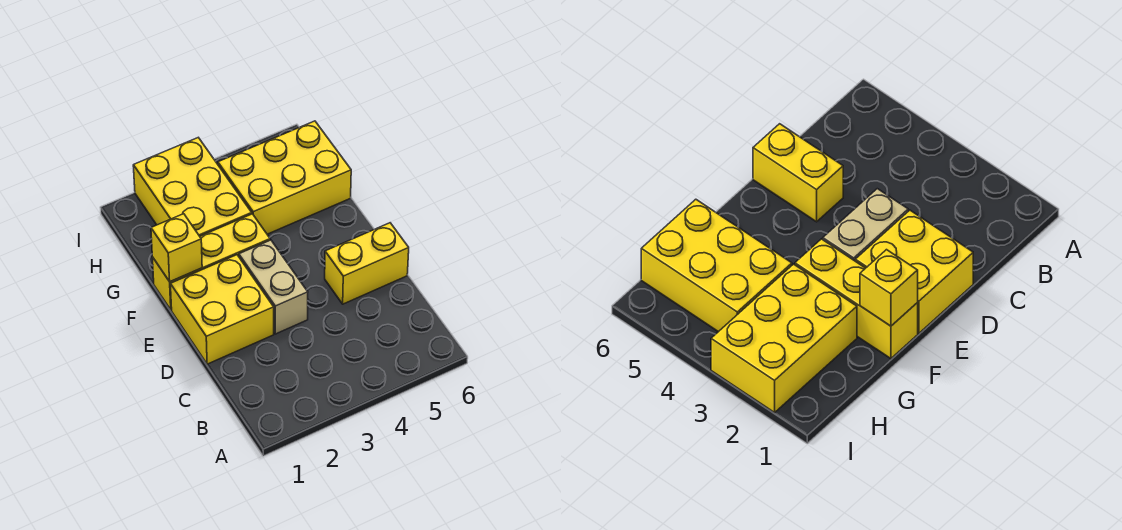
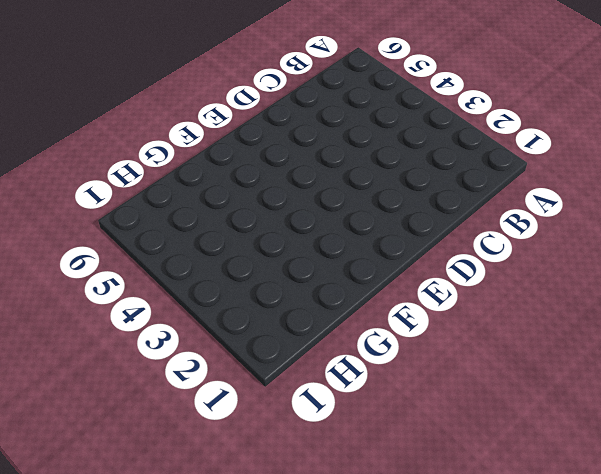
none -> yellow 2x2 brick [171,255,274,364]
none -> tan 1x2 brick [239,240,308,334]

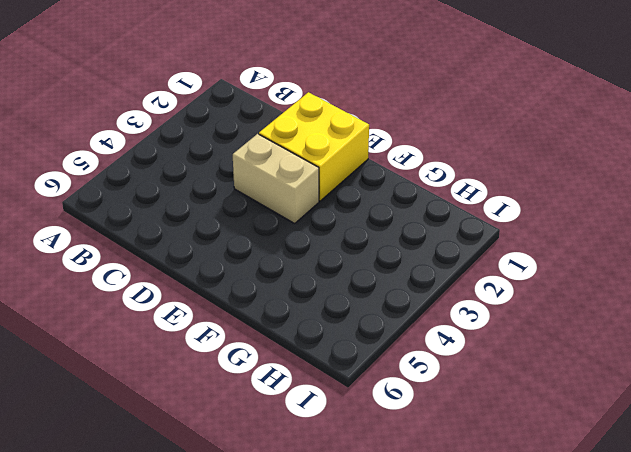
none -> yellow 1x2 brick [325,223,409,304]
none -> yellow 1x3 brick [152,214,270,310]

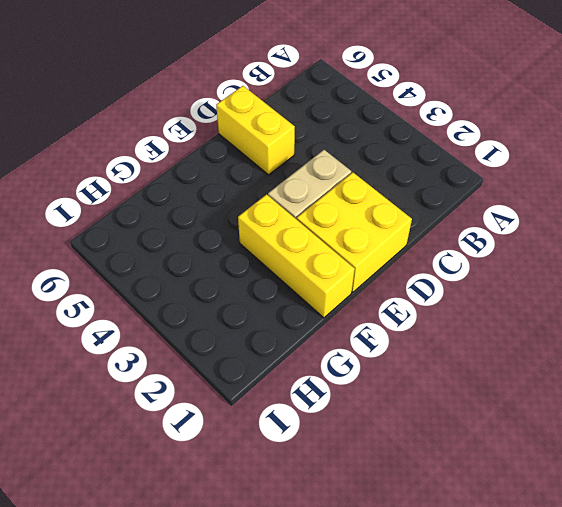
none -> yellow 2x3 brick [133,138,252,236]
none -> yellow 2x3 brick [218,121,351,234]

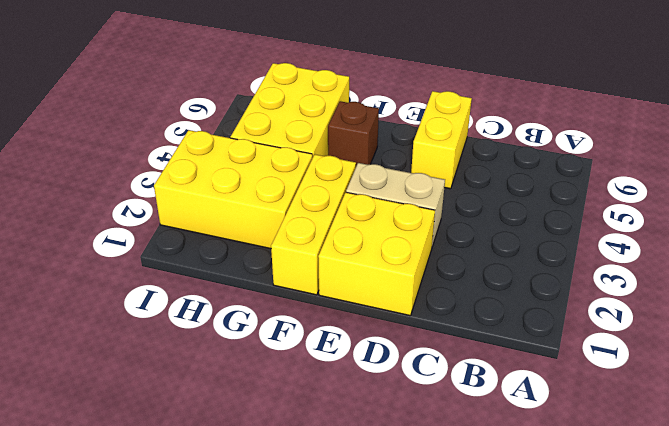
brown 1x1 brick [328,101,379,166] -> none
none -> yellow 1x1 brick [151,214,202,282]

